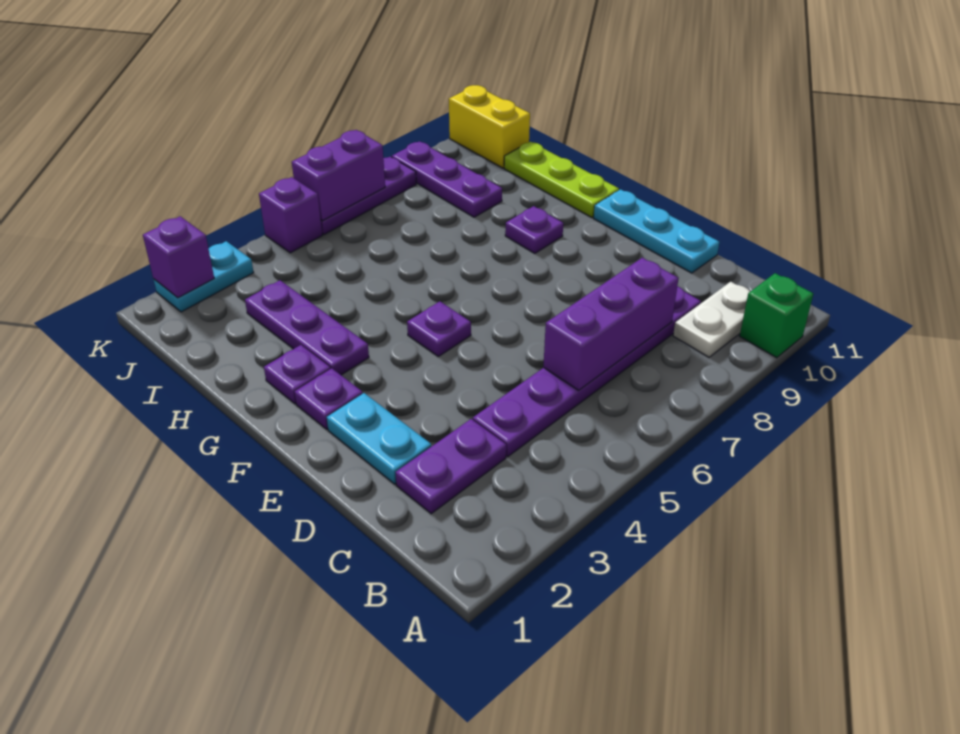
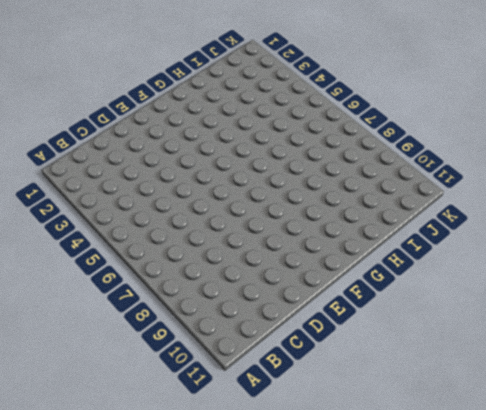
none -> green 1x1 brick [740,273,813,358]
none -> white 1x2 plate [673,282,750,357]
none -> purple 1x2 plate [395,419,506,514]

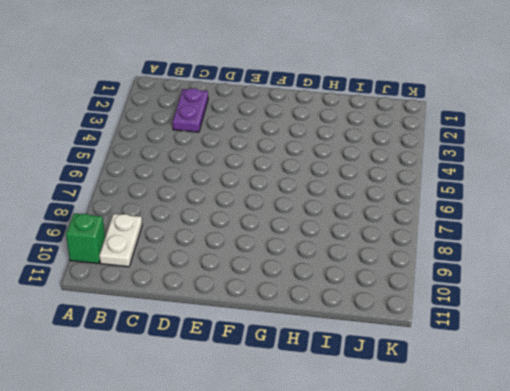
none -> purple 1x6 plate [473,286,701,457]
none -> cyan 1x2 plate [327,393,432,484]
none -> cyan 1x3 plate [594,189,719,273]

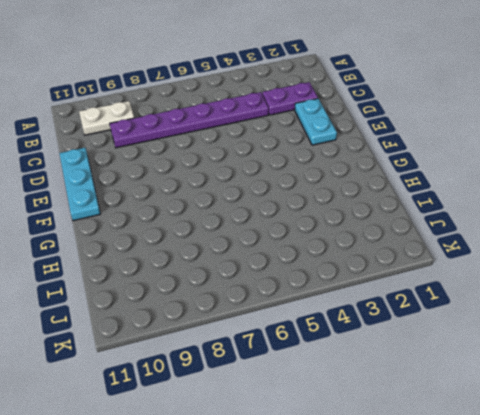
none -> green 1x1 brick [740,273,813,358]
none -> purple 1x1 plate [295,368,363,429]
none -> purple 1x1 plate [407,301,471,356]

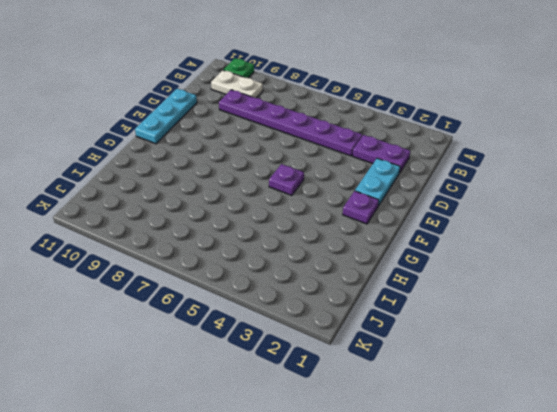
green 1x1 plate [224,58,254,78] -> green 1x1 brick [740,273,813,358]
none -> purple 1x1 plate [264,345,330,404]
none -> purple 1x3 plate [245,280,369,375]
none -> purple 1x1 plate [505,206,563,253]

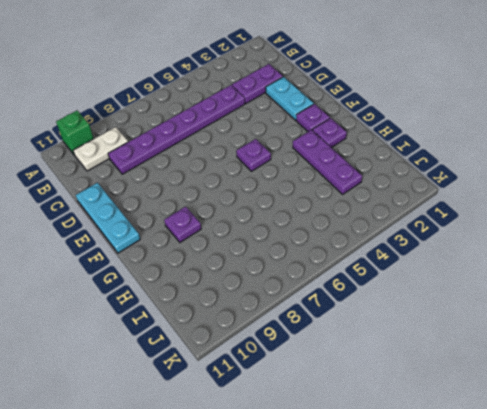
none -> lime 1x3 plate [504,142,619,218]
none -> purple 1x3 plate [392,141,502,217]
none -> yellow 1x2 brick [449,85,530,168]

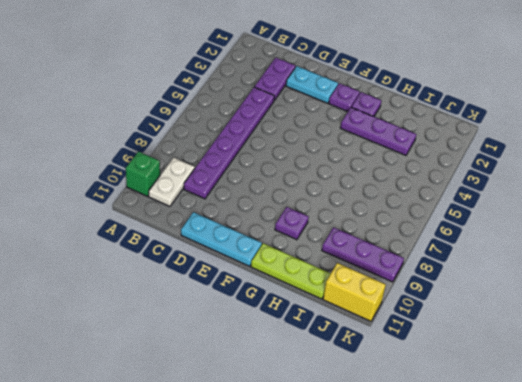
none -> purple 1x1 plate [407,301,471,356]
none -> cyan 1x2 plate [154,241,254,312]
none -> purple 1x1 brick [259,177,322,253]

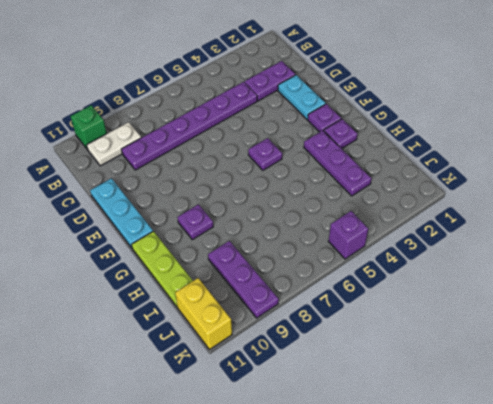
none -> cyan 1x2 plate [154,241,254,312]
none -> purple 1x3 plate [321,157,416,234]
none -> purple 1x3 brick [543,258,678,390]

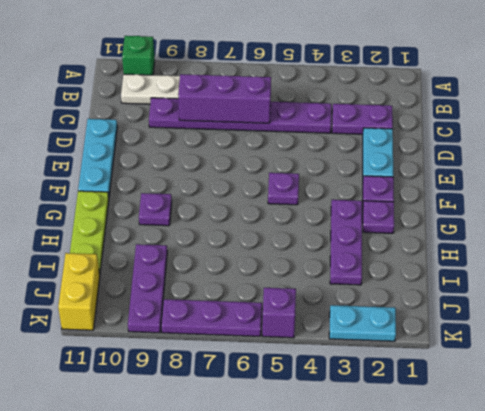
none -> purple 1x1 brick [143,216,214,298]
none -> purple 1x2 brick [292,130,385,221]

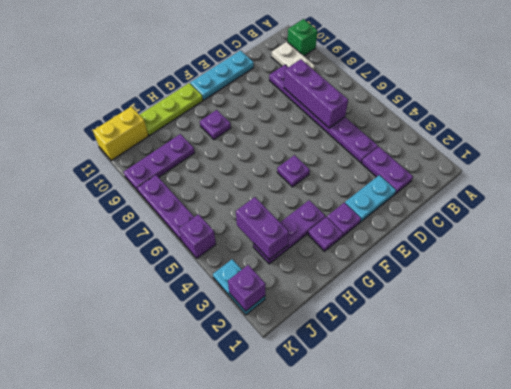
purple 1x2 brick [236,197,289,260] -> purple 1x2 brick moved to [292,130,385,221]

